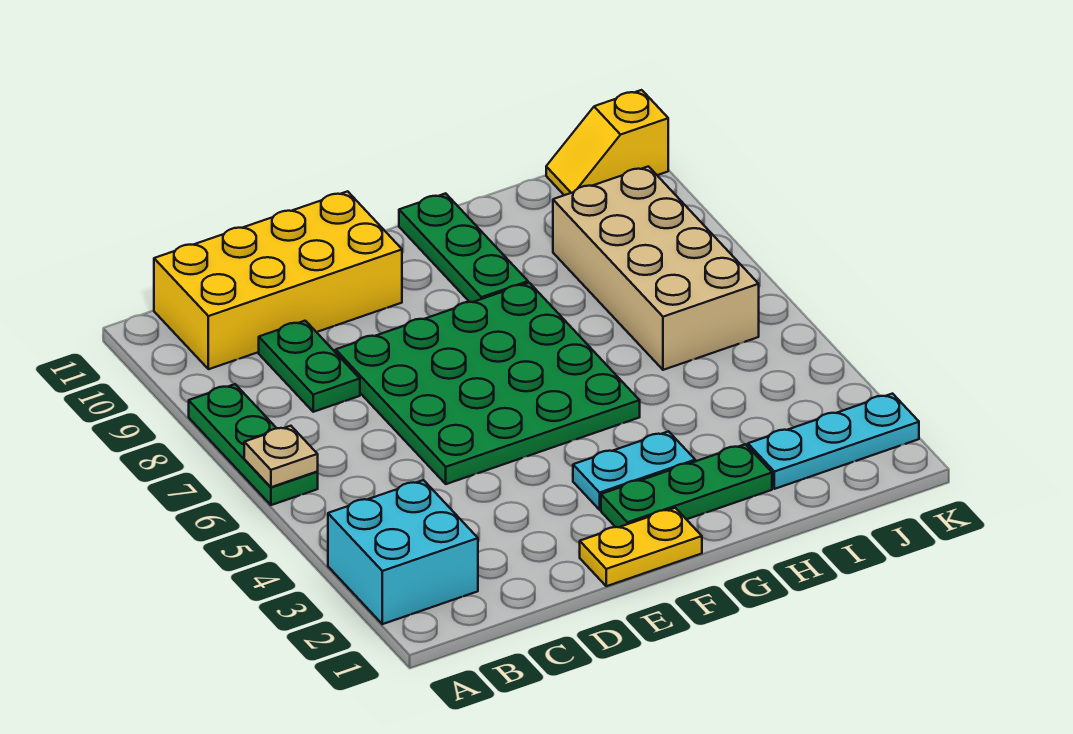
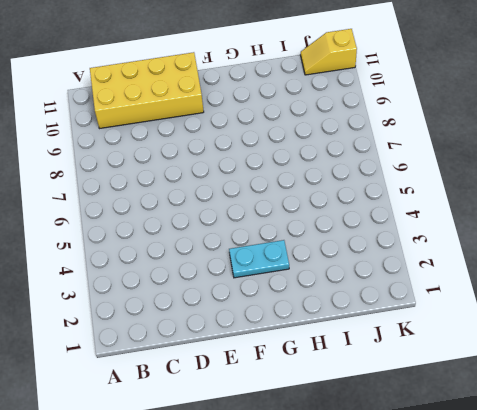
none -> cyan 2x2 brick [328,480,478,624]
none -> green 1x3 plate [189,384,318,505]
none -> green 1x2 plate [259,321,360,412]

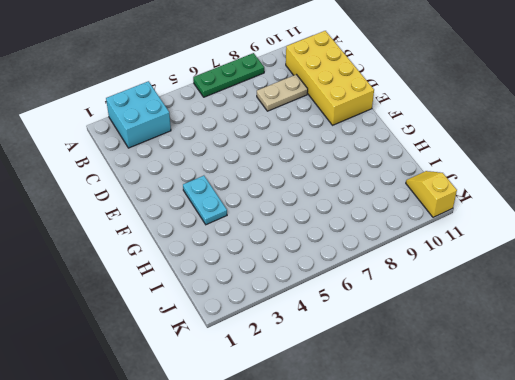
tan 1x2 plate [257,74,308,111] -> green 1x2 plate [259,321,360,412]
none -> green 4x4 plate [336,283,640,484]
none -> yellow 1x2 plate [580,508,702,586]
none -> green 1x3 plate [601,444,772,527]

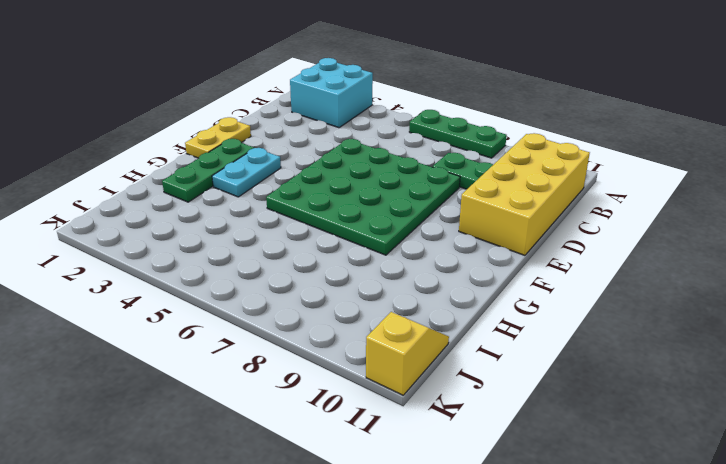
none -> green 1x3 plate [399,193,528,302]
none -> cyan 1x3 plate [748,394,919,489]
none -> tan 2x4 brick [553,166,759,370]

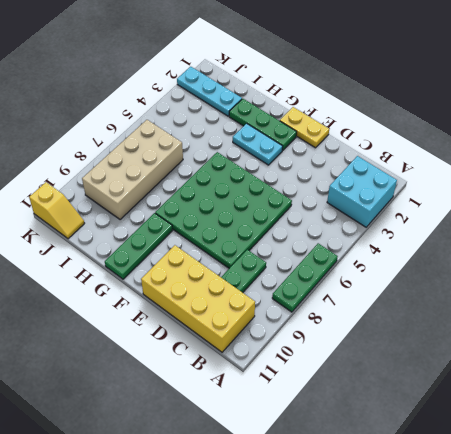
none -> tan 1x1 plate [244,426,318,487]

